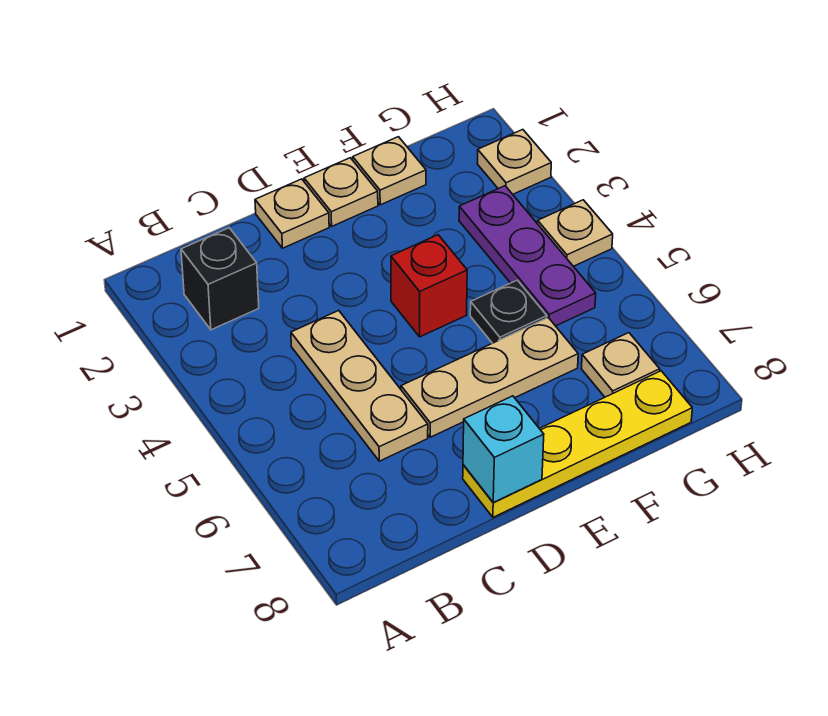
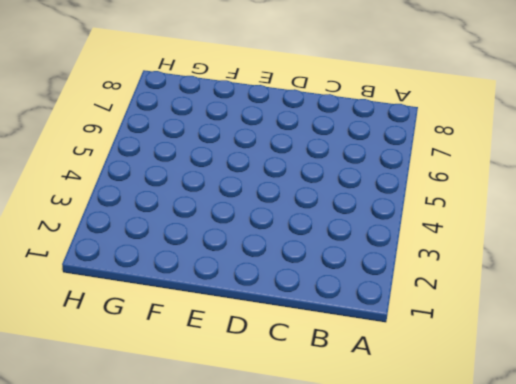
none -> black 1x1 brick [181,228,259,330]
none -> tan 1x3 plate [291,311,428,461]
none -> tan 1x1 plate [255,179,329,248]

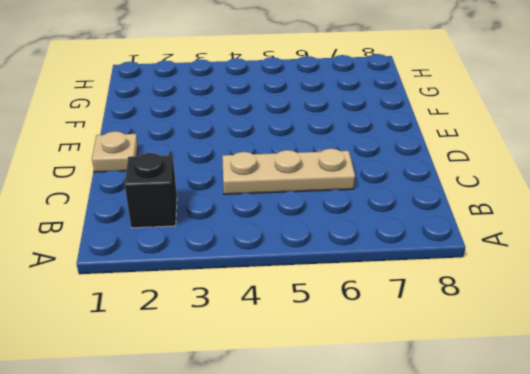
none -> tan 1x3 plate [401,318,578,437]
none -> yellow 1x4 plate [463,371,692,517]
none -> tan 1x1 plate [304,158,378,226]

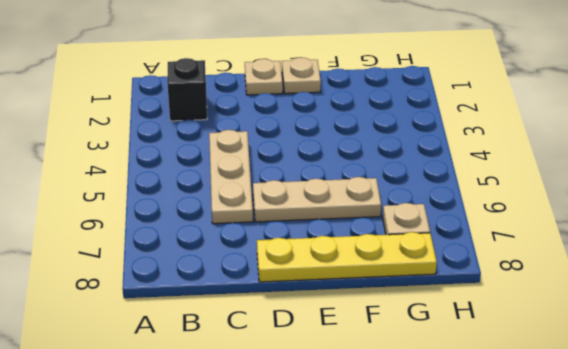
none -> red 1x1 brick [391,235,467,337]
none -> tan 1x1 plate [353,137,426,205]
none -> black 1x1 plate [470,280,547,343]

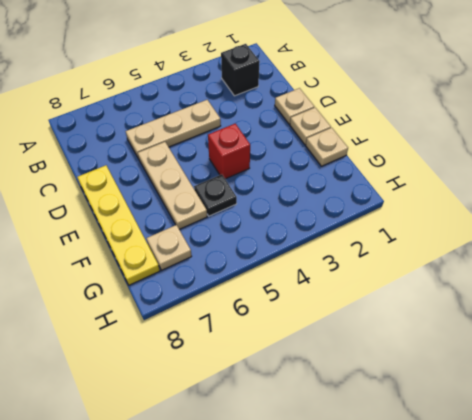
none -> purple 1x3 plate [459,186,596,326]
none -> tan 1x1 plate [477,130,551,194]
none -> tan 1x1 plate [538,200,613,266]

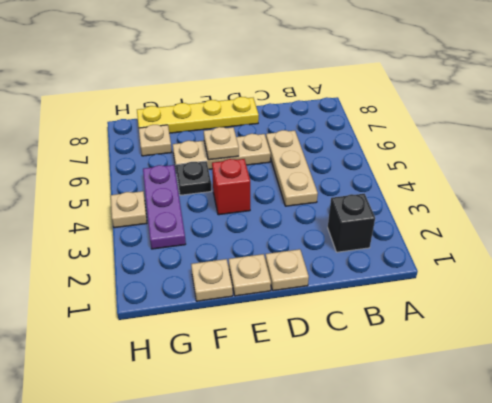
tan 1x1 plate [204,127,239,160] -> tan 1x1 plate moved to [477,130,551,194]
none -> cyan 1x1 brick [463,396,544,502]

